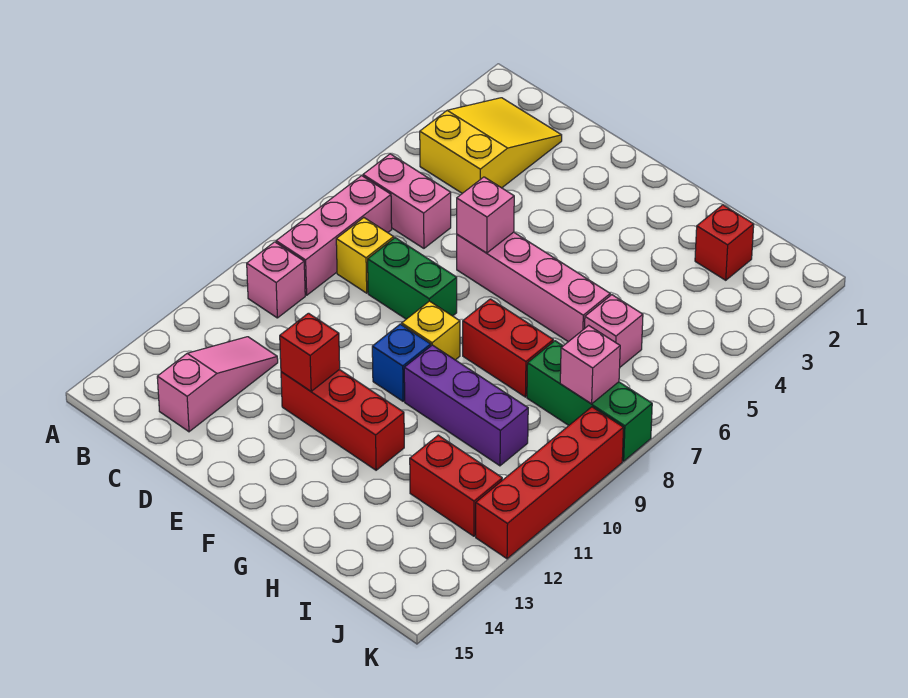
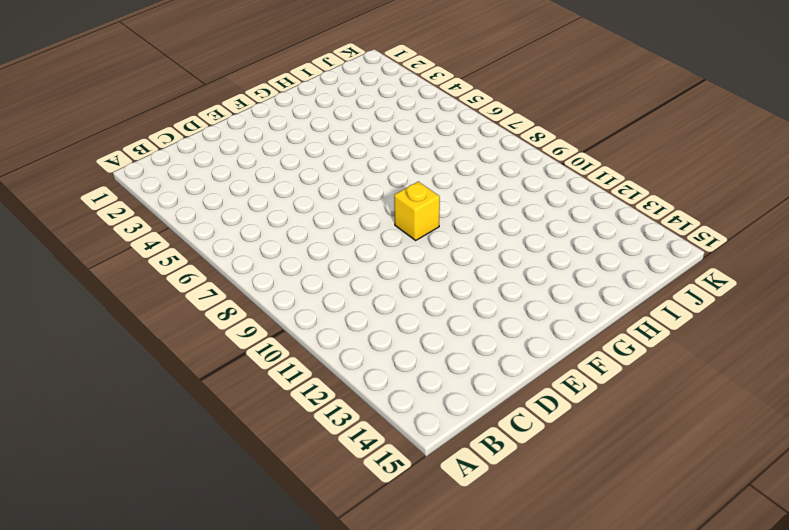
none -> yellow 2x3 slope [420,98,562,193]
none -> pink 1x2 brick [363,154,451,248]
none -> pink 1x3 brick [276,176,392,295]

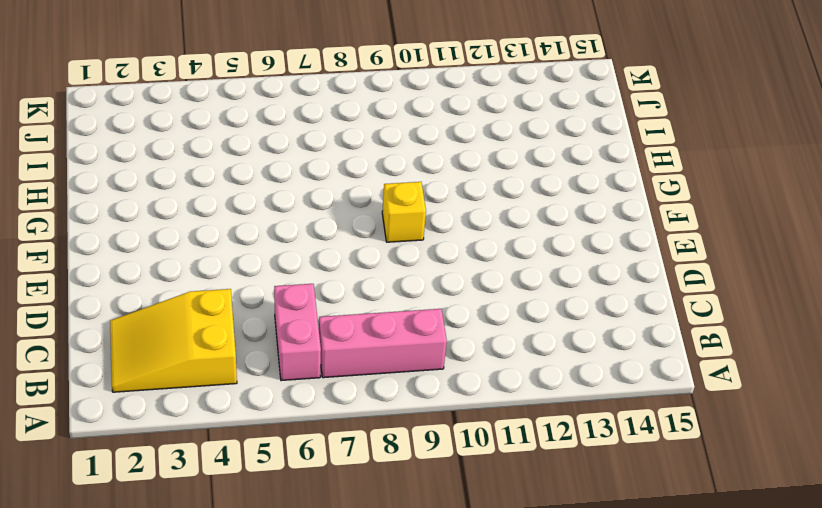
none -> pink 1x1 brick [247,242,305,318]
none -> yellow 1x1 brick [336,218,394,293]
none -> pink 1x3 slope [157,337,278,432]

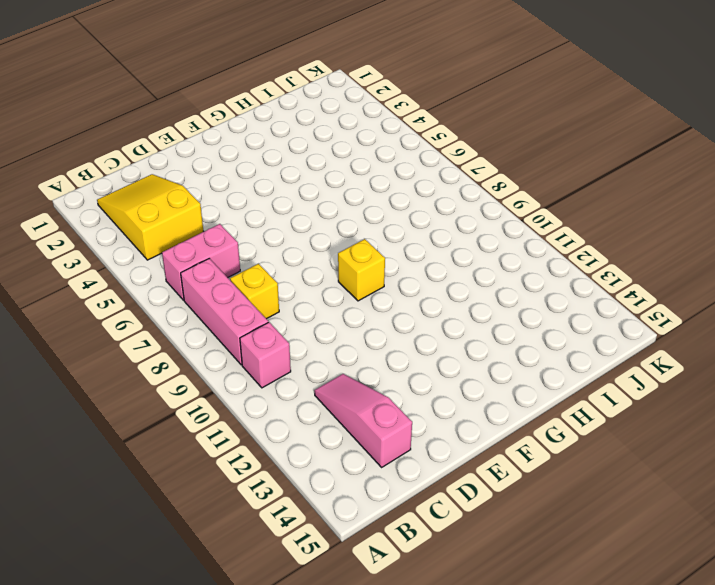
none -> green 1x2 brick [368,238,457,319]
none -> pink 1x4 brick [457,232,610,342]
none -> red 1x3 brick [281,369,404,470]

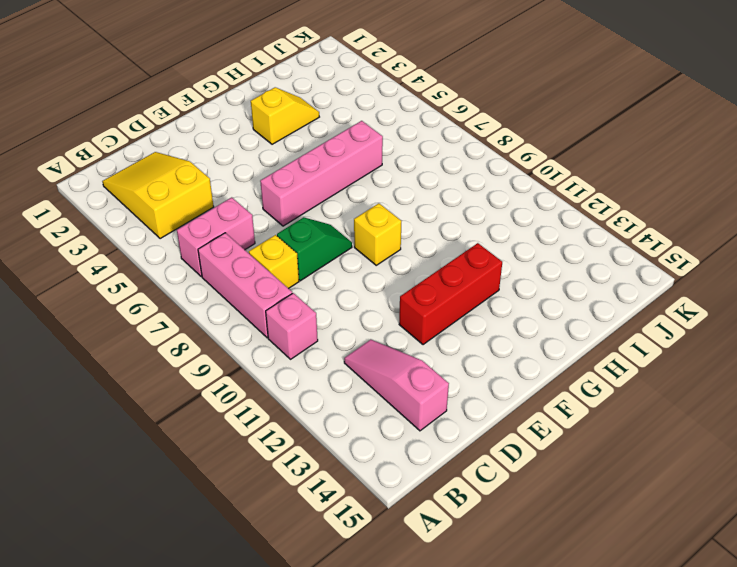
green 1x2 slope [277,217,352,281] -> green 1x2 brick [368,238,457,319]
yellow 1x2 slope [251,88,319,144] -> none
none -> blue 1x1 brick [372,324,431,401]
none -> red 1x2 brick [463,299,553,397]
none -> purple 1x3 brick [404,345,528,466]

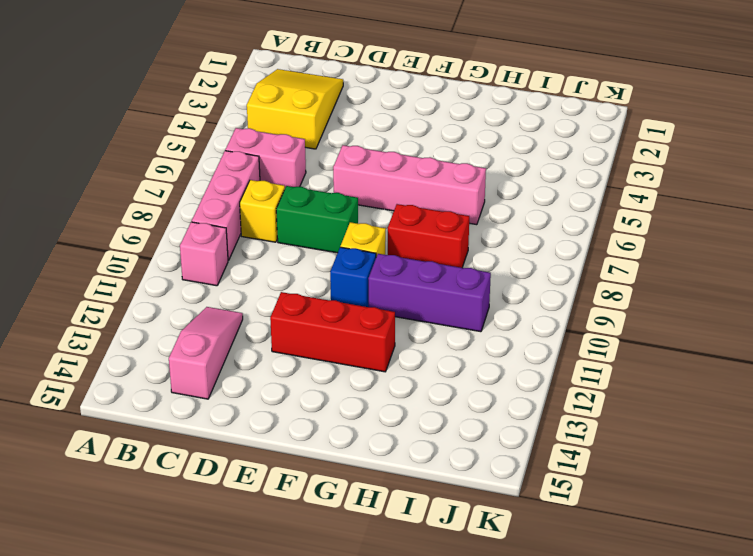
none -> red 1x1 brick [695,205,754,280]
none -> pink 1x1 brick [585,295,643,367]
none -> green 1x3 brick [527,341,652,461]

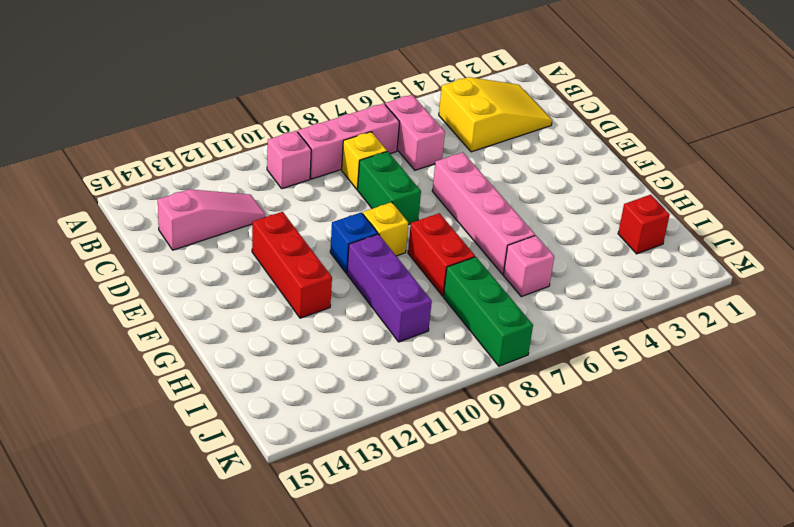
none -> red 1x2 brick [410,435,502,536]
none -> red 1x4 brick [476,407,624,559]
none -> pink 1x1 brick [457,177,514,253]

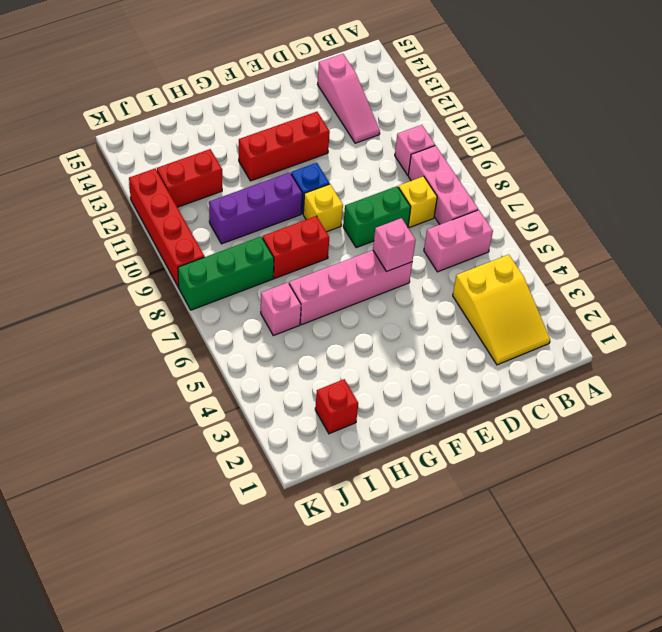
none -> red 1x1 brick [280,313,340,391]
none -> pink 1x1 brick [560,325,620,404]

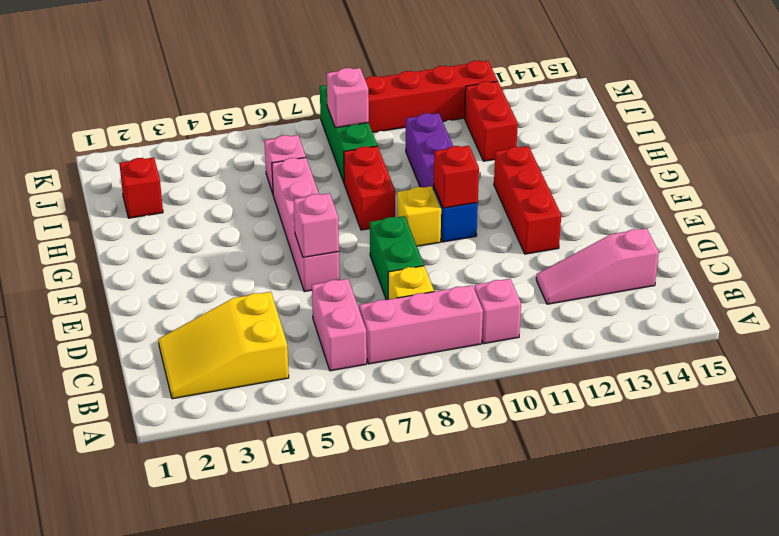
red 1x1 brick [434,146,479,208] -> red 1x1 brick moved to [280,313,340,391]

